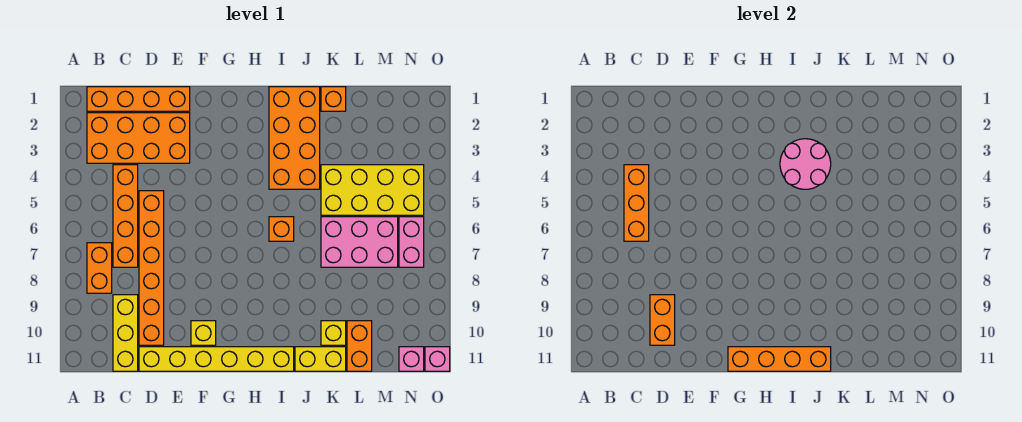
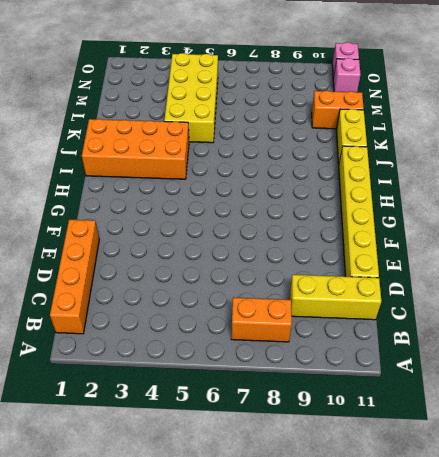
none -> orange 2x4 brick [87,113,190,163]
none -> orange 1x4 brick [113,165,138,267]
none -> orange 1x6 brick [139,191,164,345]

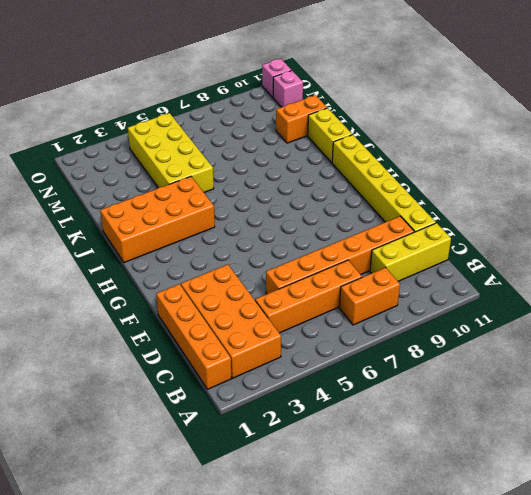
none -> yellow 1x1 brick [191,321,216,345]
none -> orange 1x1 brick [269,217,294,241]
none -> orange 1x1 brick [321,87,346,111]

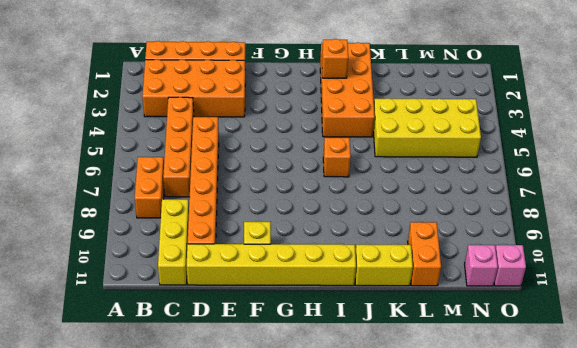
orange 1x1 brick [322,39,348,78] -> orange 1x1 brick moved to [321,87,346,111]
none -> pink 2x3 brick [321,217,398,267]
none -> yellow 1x1 brick [321,321,346,345]
none -> pink 1x2 brick [399,217,424,267]

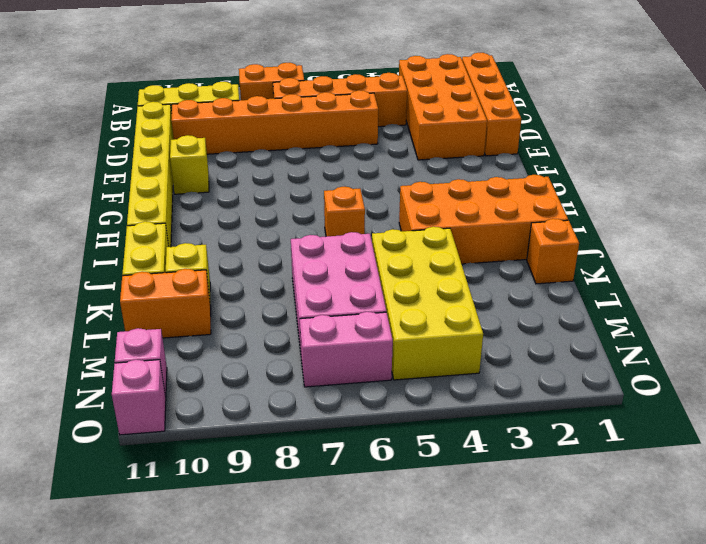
none -> orange 1x3 brick [624,165,649,241]
none -> orange 1x2 brick [650,295,675,345]
none -> orange 1x4 brick [728,347,831,371]

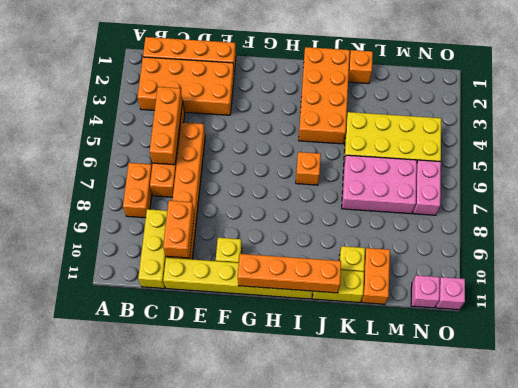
none -> pink 2x2 round brick [780,139,831,189]

